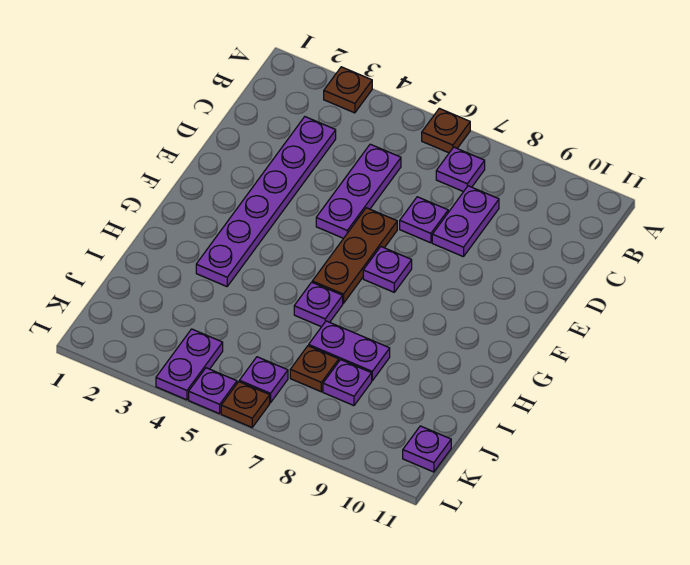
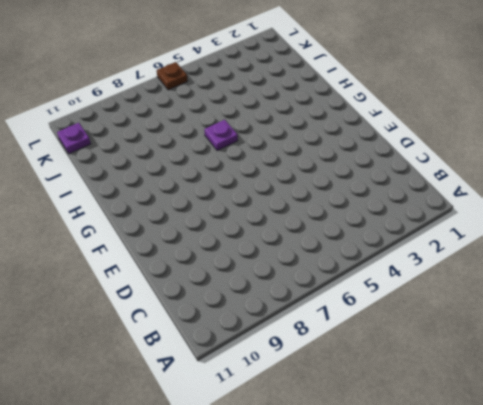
none -> brown 1x1 plate [324,67,372,113]
none -> brown 1x1 plate [422,108,470,153]
none -> purple 1x1 plate [436,147,485,192]

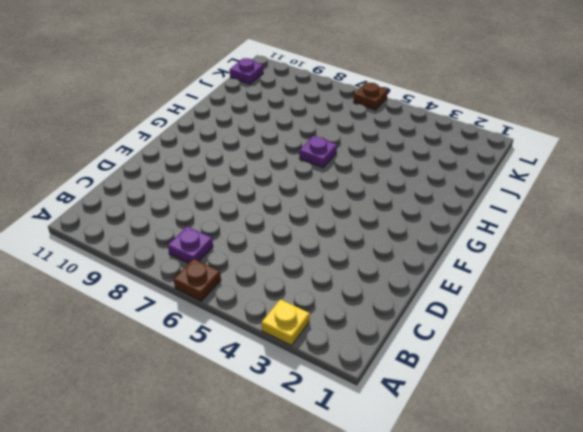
yellow 1x1 plate [262,299,310,345] -> brown 1x1 plate [324,67,372,113]
none -> purple 1x6 plate [196,117,336,287]
none -> purple 1x3 plate [316,144,401,238]
none -> purple 1x2 plate [432,186,499,257]

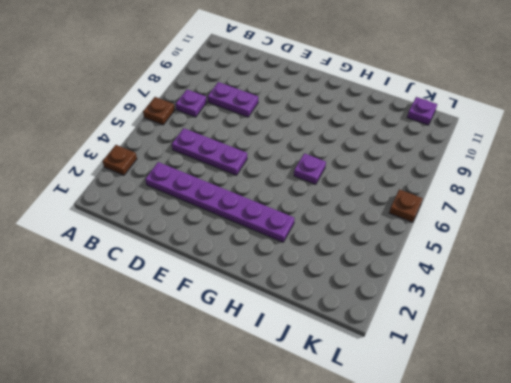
none -> purple 1x1 plate [400,197,448,243]
none -> brown 1x3 plate [312,208,397,303]
none -> purple 1x1 plate [363,247,412,292]

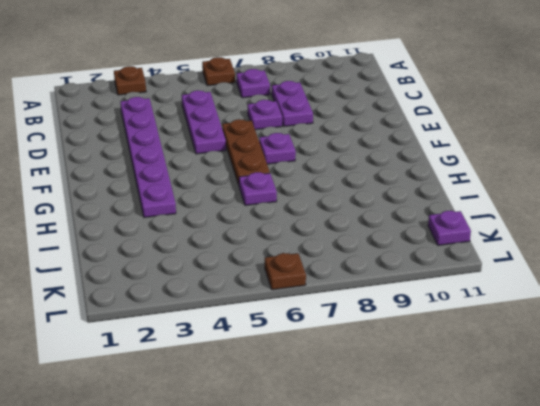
none -> purple 1x2 plate [309,321,390,381]
none -> brown 1x1 plate [290,346,339,392]
none -> purple 1x1 plate [323,360,372,406]

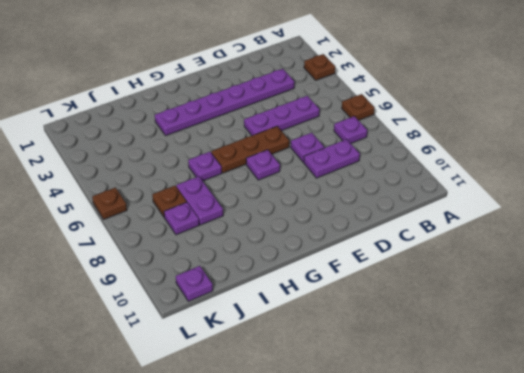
none -> purple 1x2 plate [156,329,223,400]
none -> purple 1x1 plate [239,357,288,403]
none -> purple 1x1 plate [189,368,237,414]

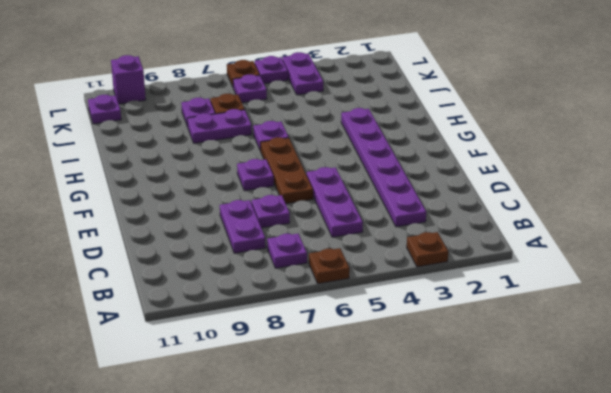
purple 1x1 brick [111,55,146,104] -> none

